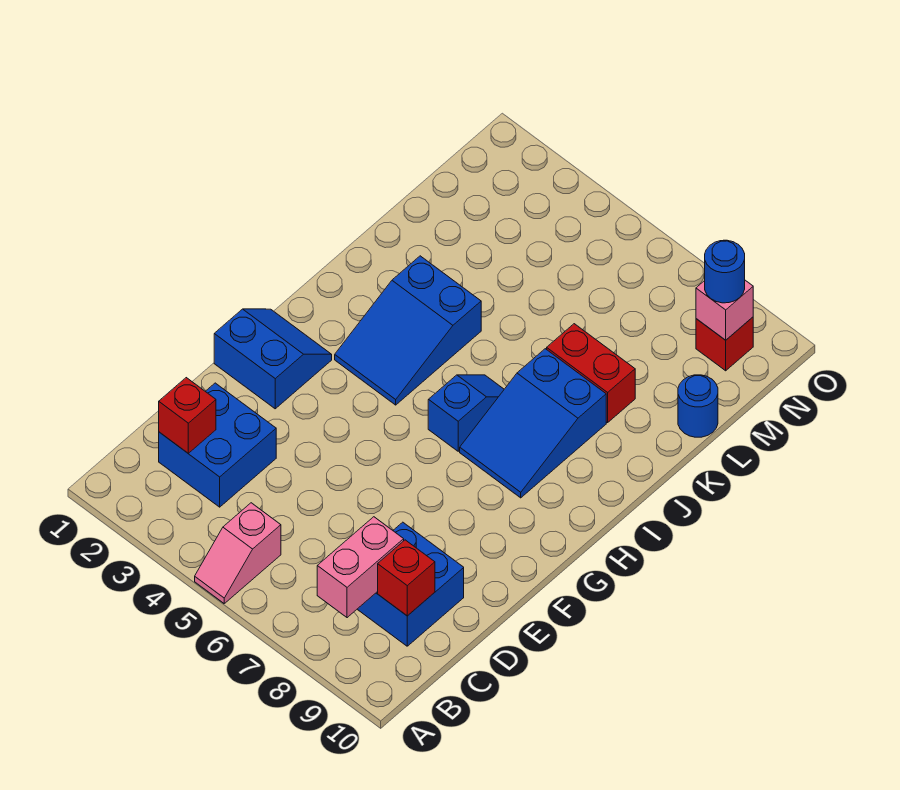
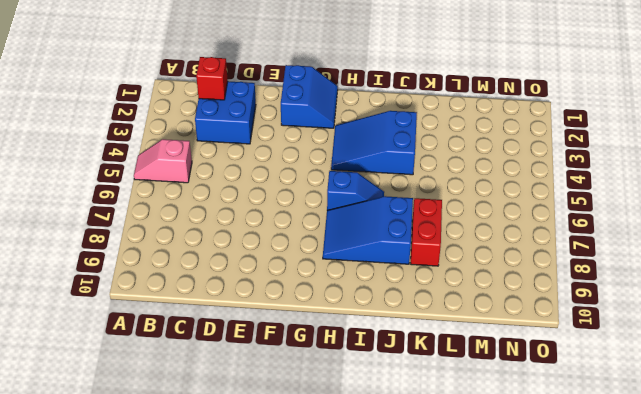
none -> blue 2x2 brick [357,522,464,646]
none -> blue 1x1 round brick [678,375,718,437]
none -> red 1x1 brick [696,317,753,371]

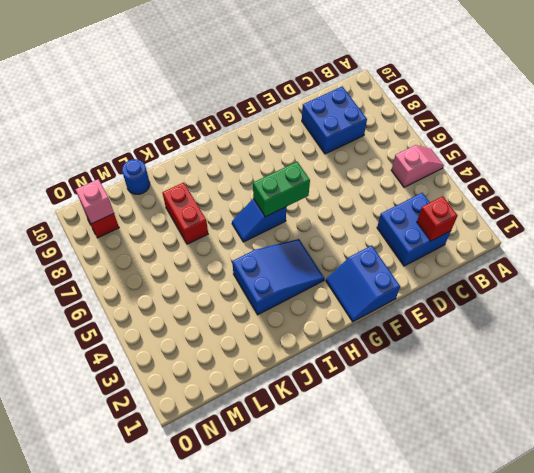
green 1x2 brick [253,162,310,217] -> none
none -> blue 2x3 slope [460,349,606,498]
none -> pink 1x2 brick [317,517,404,618]
none -> red 1x1 brick [378,540,435,616]

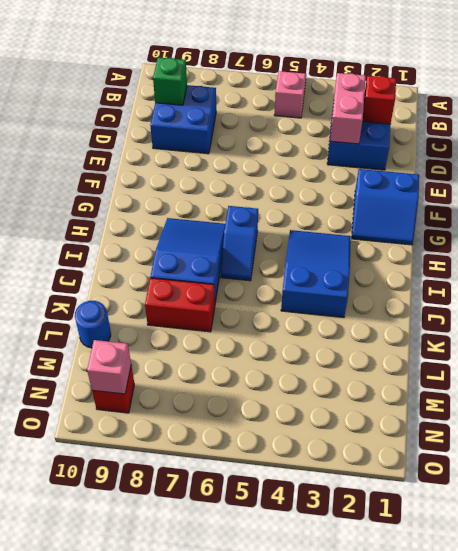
pink 1x2 brick [330,73,366,144] -> pink 1x2 brick moved to [317,517,404,618]
green 1x1 brick [153,57,187,105] -> red 1x1 brick [378,540,435,616]
none -> blue 1x1 round brick [705,240,745,303]

